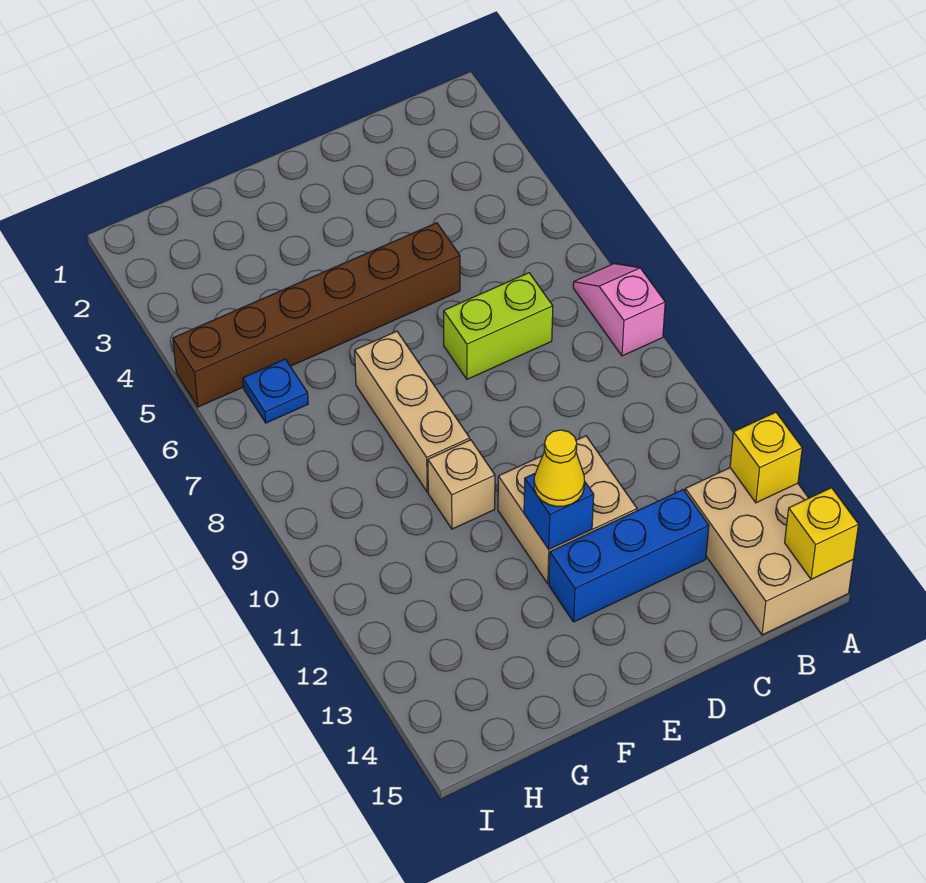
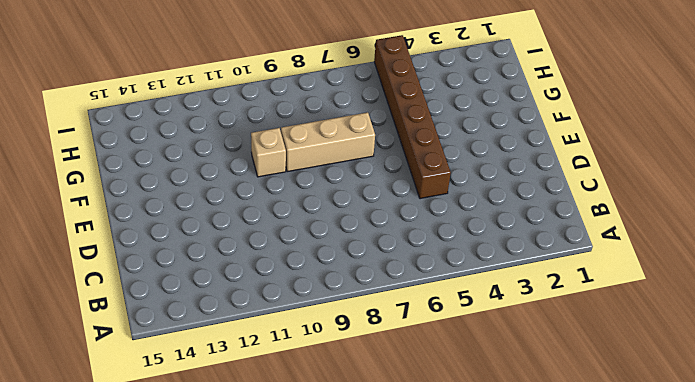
none -> pink 1x2 slope [573,264,665,356]
none -> tan 2x3 brick [685,468,853,635]
none -> lime 1x2 brick [444,273,553,379]

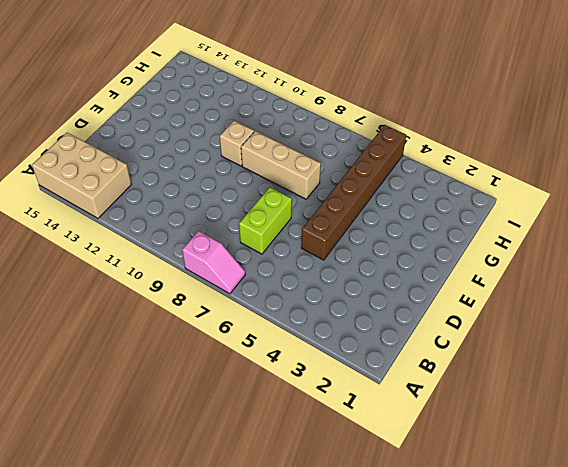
none -> blue 1x3 brick [549,490,709,622]
none -> tan 2x2 brick [498,436,637,583]
none -> blue 1x1 plate [243,359,308,423]

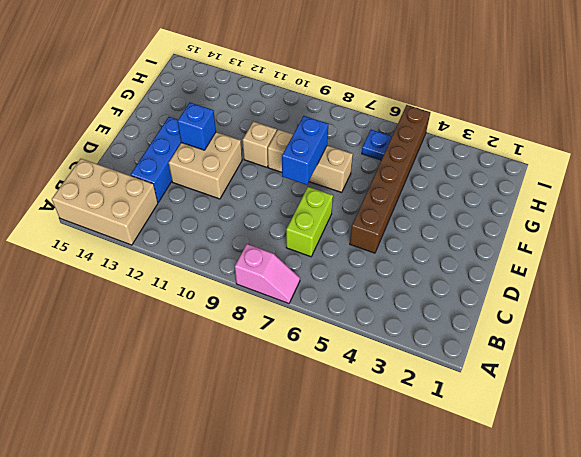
blue 1x2 brick [282,116,328,185] -> none
none -> yellow 1x1 brick [730,412,802,503]
none -> yellow 1x1 brick [785,488,859,579]
none -> yellow 1x1 cone [534,430,585,506]

